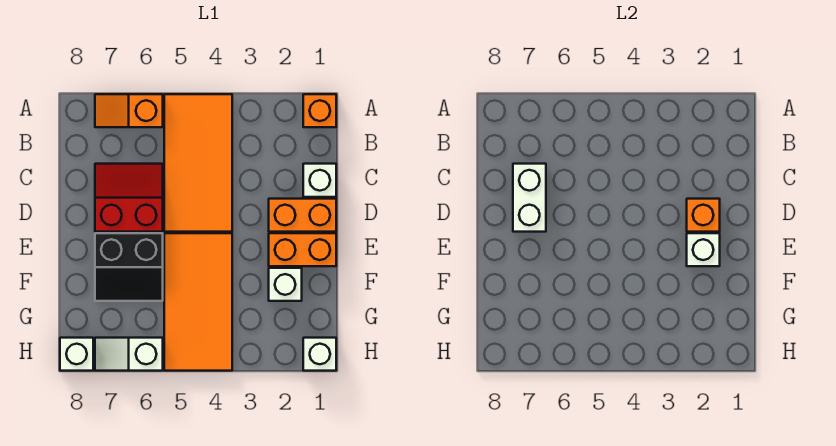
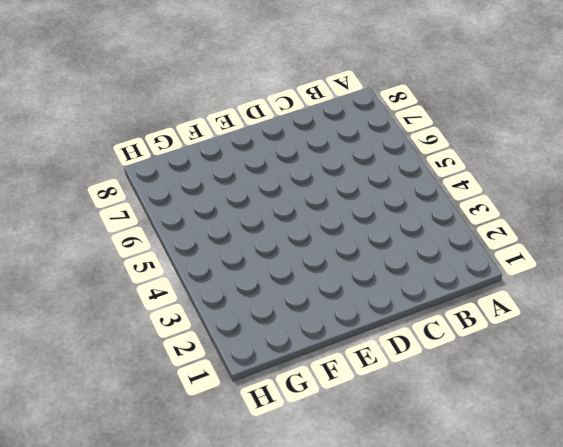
none -> orange 1x1 brick [303,94,336,127]
none -> orange 2x4 tile [164,94,232,232]
none -> orange 1x2 slope [95,94,163,127]

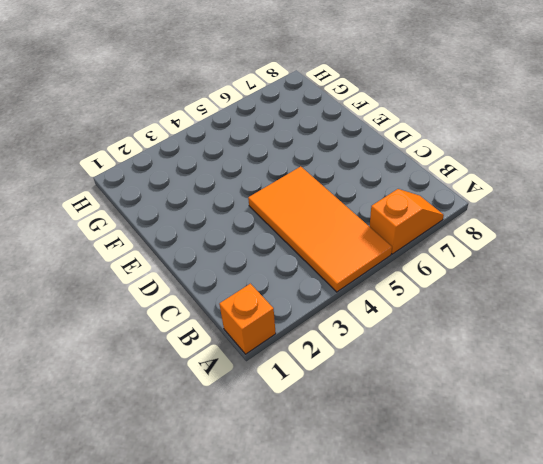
none -> white 1x1 brick [303,164,336,197]
none -> red 2x2 slope [95,164,163,232]
none -> orange 1x2 brick [269,199,336,232]

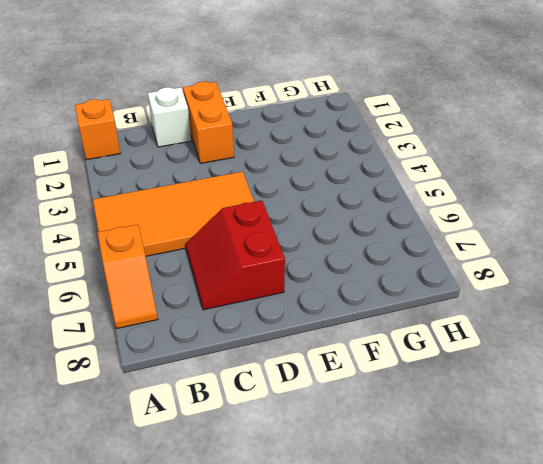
none -> orange 1x2 brick [269,233,336,266]
none -> orange 2x4 tile [164,233,232,371]
none -> black 2x2 slope [95,233,163,301]

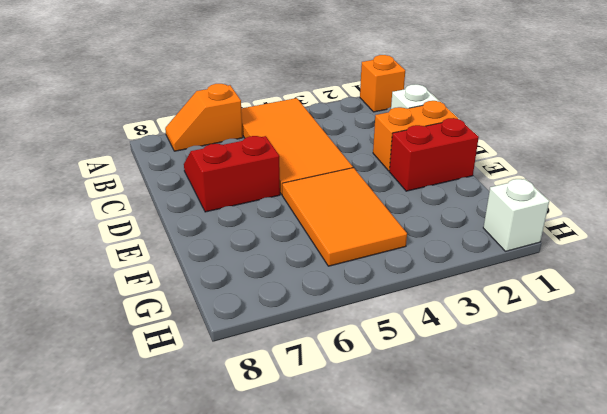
red 1x2 brick [389,118,479,191] -> orange 1x2 brick [269,233,336,266]
orange 2x3 tile [282,168,407,266] -> orange 2x4 tile [164,233,232,371]
none -> black 2x2 slope [95,233,163,301]
none -> white 1x1 brick [269,268,302,301]
none -> white 1x2 slope [95,338,163,371]

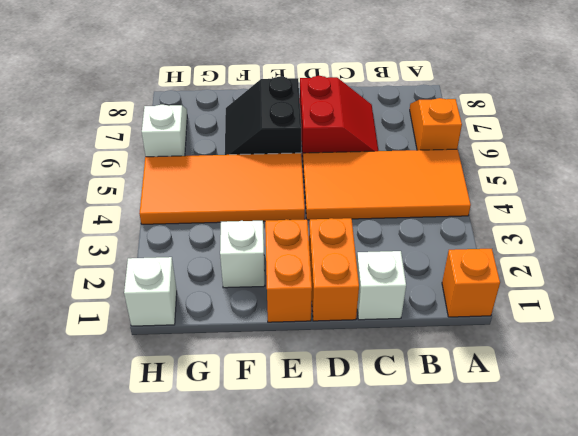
none -> white 1x1 brick [60,338,93,371]
none -> white 1x2 brick [513,164,546,232]
none -> orange 1x1 brick [687,199,720,232]

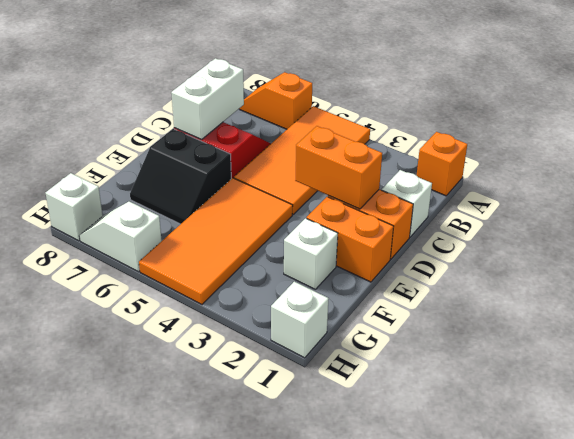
orange 1x2 brick [295,126,382,209] -> orange 1x1 brick [687,199,720,232]
none -> white 1x1 brick [687,233,720,266]

